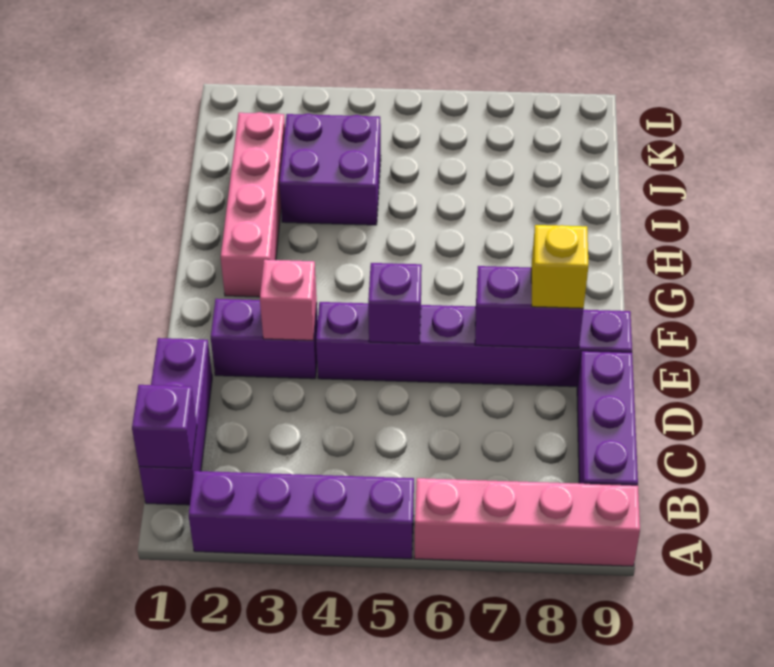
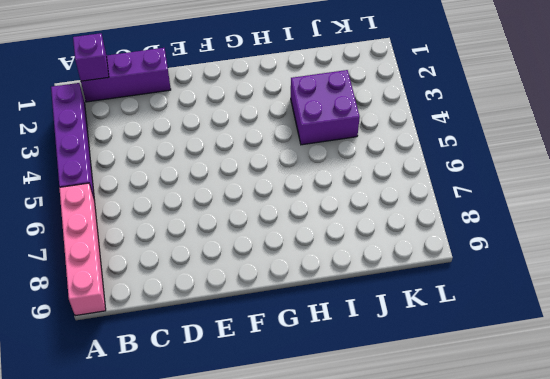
none -> purple 1x3 brick [577,351,638,485]
none -> purple 1x2 brick [211,299,318,379]
none -> purple 1x6 brick [316,302,632,387]

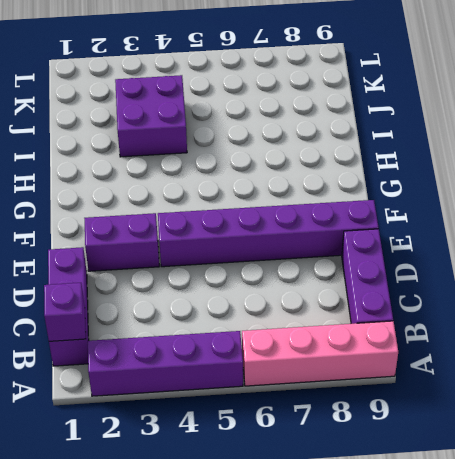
none -> pink 1x4 brick [221,112,285,297]
none -> pink 1x1 brick [260,260,317,340]
none -> purple 1x1 brick [368,263,422,344]

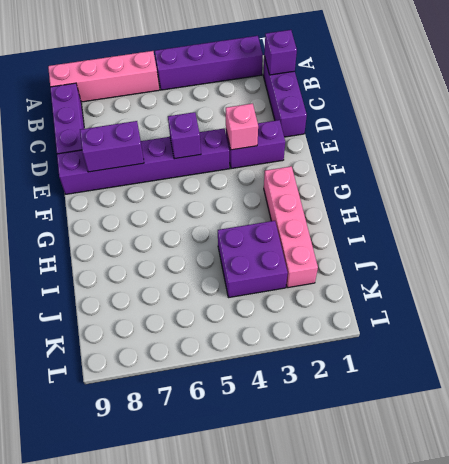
none -> yellow 1x1 brick [531,225,588,308]

